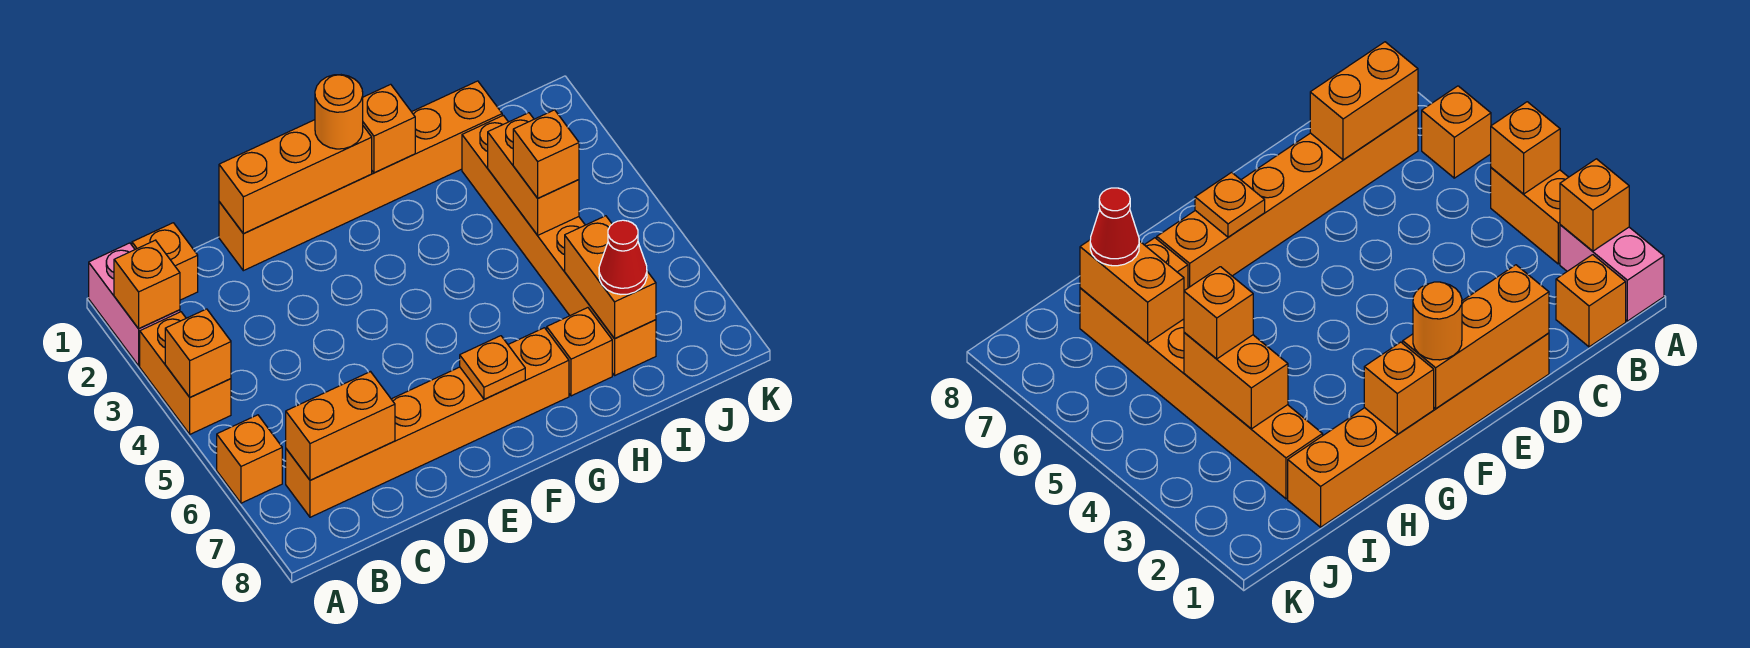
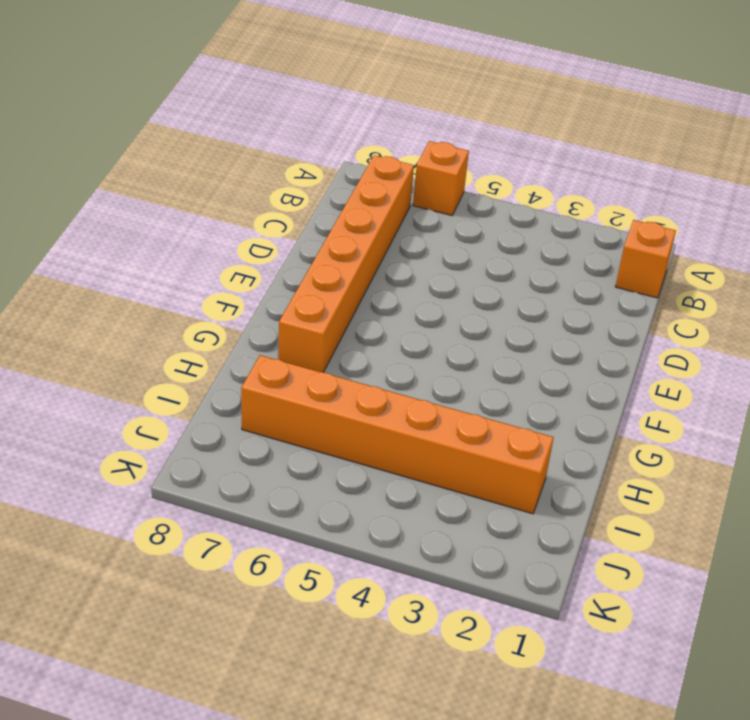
none -> pink 1x2 brick [89,243,180,366]
none -> orange 1x2 brick [140,312,231,434]
none -> orange 1x6 brick [219,81,502,271]

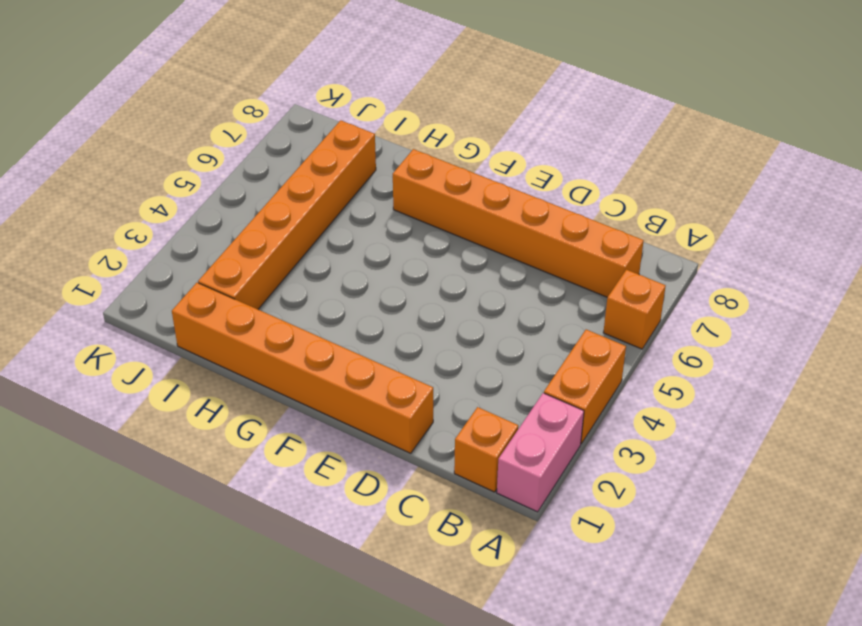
none -> orange 1x1 brick [547,308,612,396]
none -> orange 1x1 brick [114,240,180,329]
none -> orange 1x1 brick [165,309,231,397]

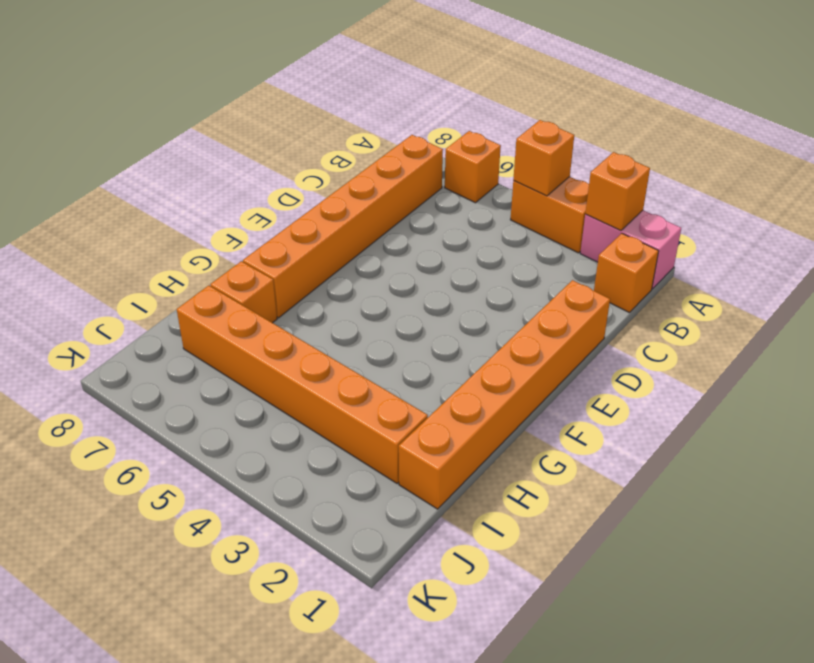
none -> orange 1x2 brick [286,372,395,480]
none -> orange 1x3 brick [219,120,372,234]
none -> orange 1x1 plate [460,336,525,399]

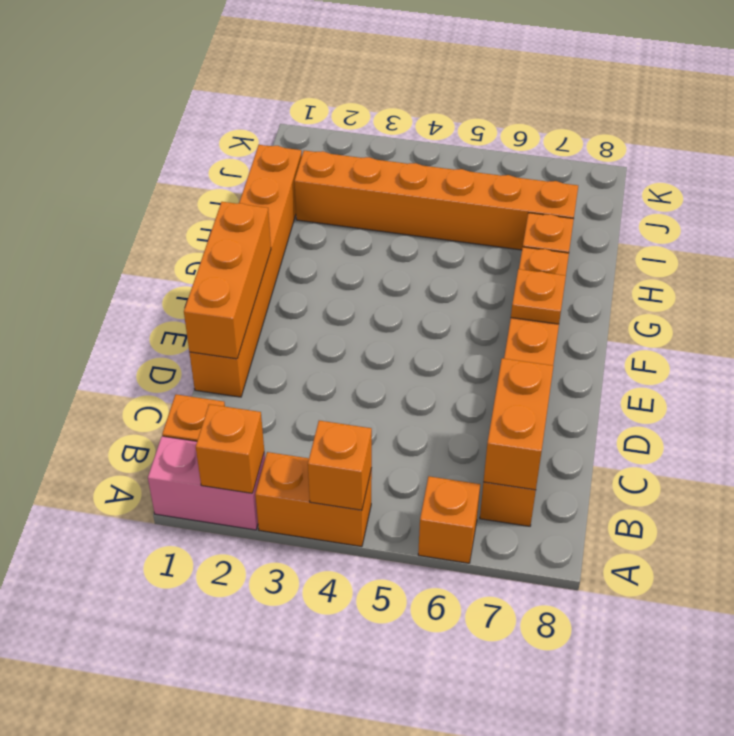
none -> orange 1x1 brick [363,84,415,173]
none -> orange 1x2 brick [488,113,579,235]
none -> orange 1x2 brick [565,216,656,339]

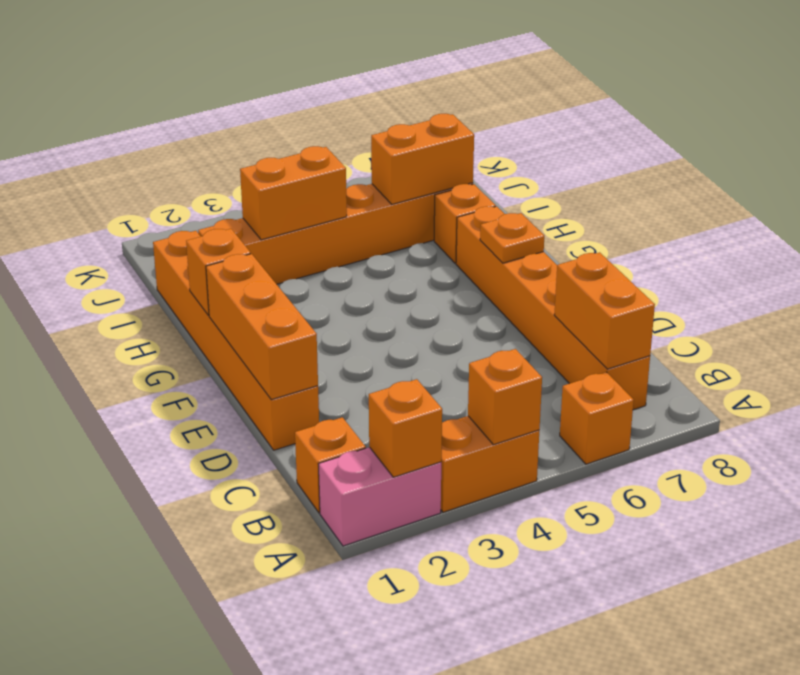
none -> orange 1x1 round brick [315,75,363,149]
none -> orange 1x1 brick [513,110,579,198]
none -> red 1x1 cone [599,220,647,294]

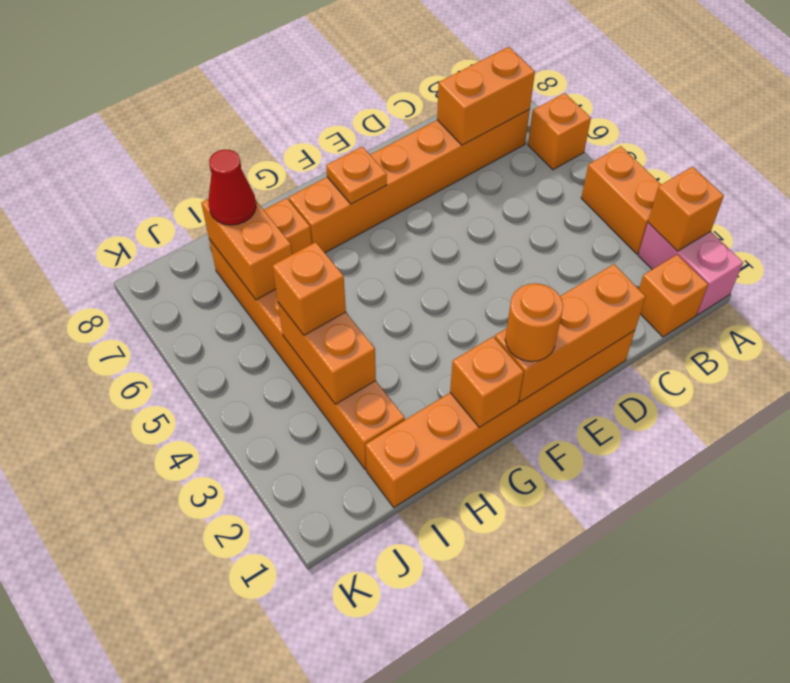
none -> orange 1x1 brick [165,309,231,397]

